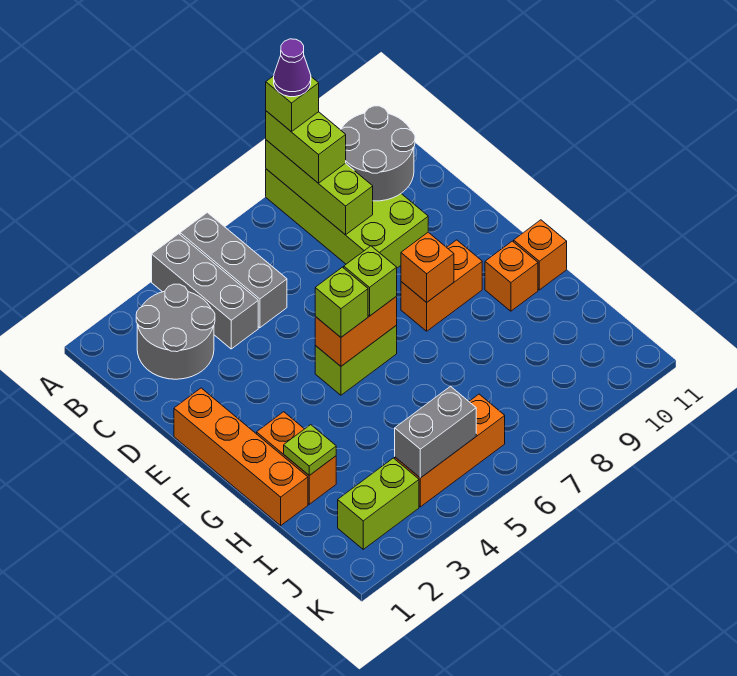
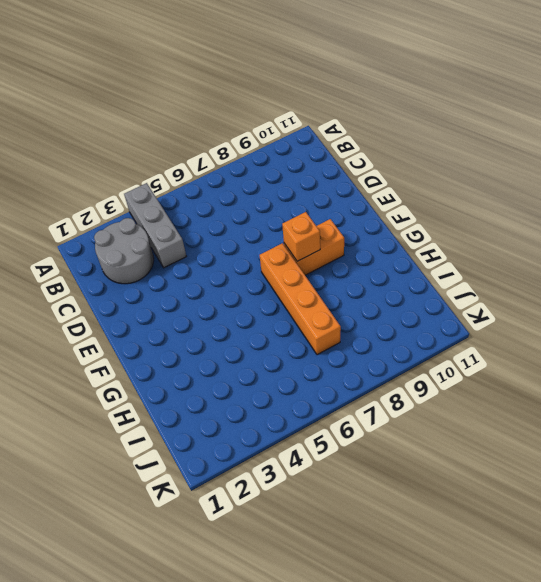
orange 1x4 brick [260,243,341,355] -> orange 1x4 brick moved to [174,388,308,525]
none -> grey 1x3 brick [180,213,287,328]
none -> lime 2x4 brick [266,169,428,268]
none -> lime 1x2 brick [315,325,397,395]

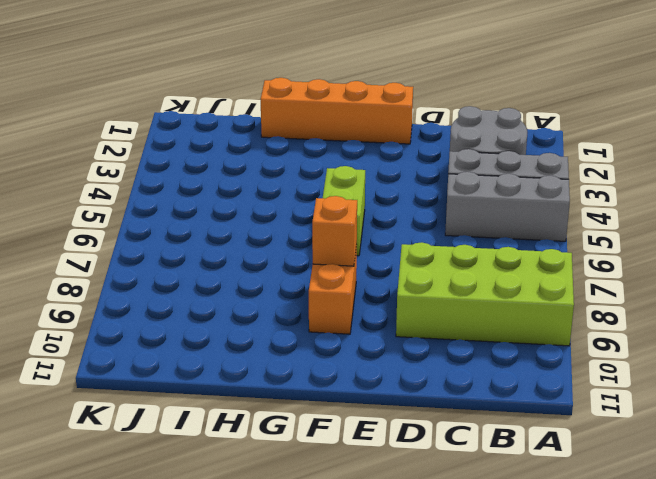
none -> orange 1x2 brick [257,412,336,504]
none -> orange 1x1 brick [485,241,538,311]
none -> orange 1x1 brick [514,220,567,290]

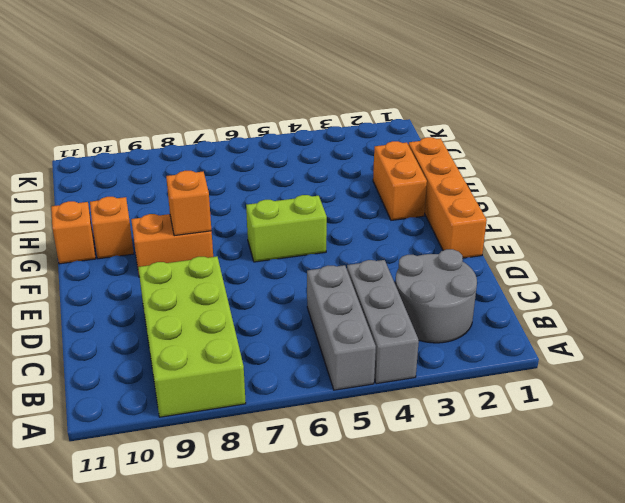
none -> lime 1x2 brick [338,458,419,549]
none -> orange 1x3 brick [395,394,505,507]
none -> lime 1x3 brick [266,140,373,235]

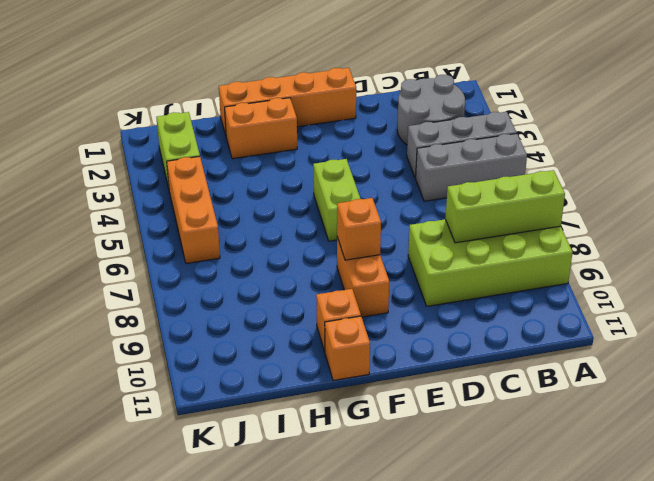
none -> grey 2x2 round brick [340,106,415,201]
none -> orange 1x2 brick [315,296,397,366]
none -> lime 1x1 plate [284,425,336,475]

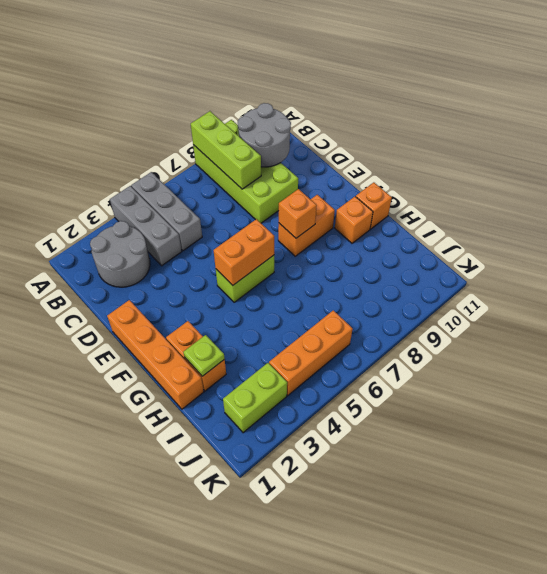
none -> grey 1x2 brick [395,387,476,478]
none -> lime 1x2 brick [266,111,346,183]
none -> lime 1x1 brick [315,267,368,337]

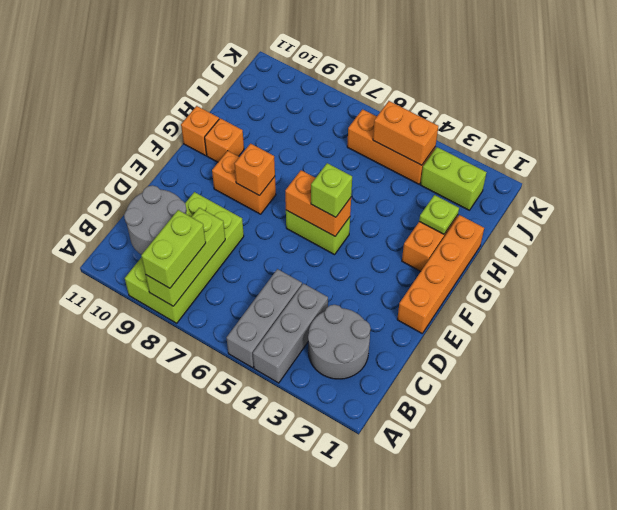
orange 1x2 brick [373,101,438,165] -> grey 1x2 brick [395,387,476,478]
none -> lime 1x1 brick [344,246,397,316]
none -> lime 1x1 brick [266,76,319,132]
none -> purple 1x1 cone [274,39,311,97]

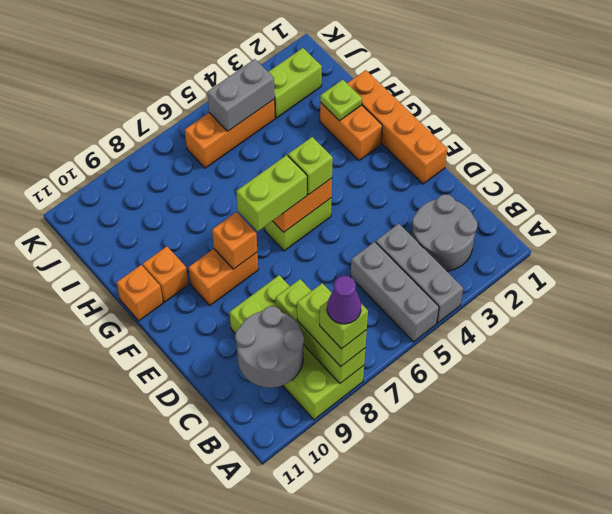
lime 1x2 brick [236,155,307,231] -> lime 1x1 brick [344,246,397,316]

